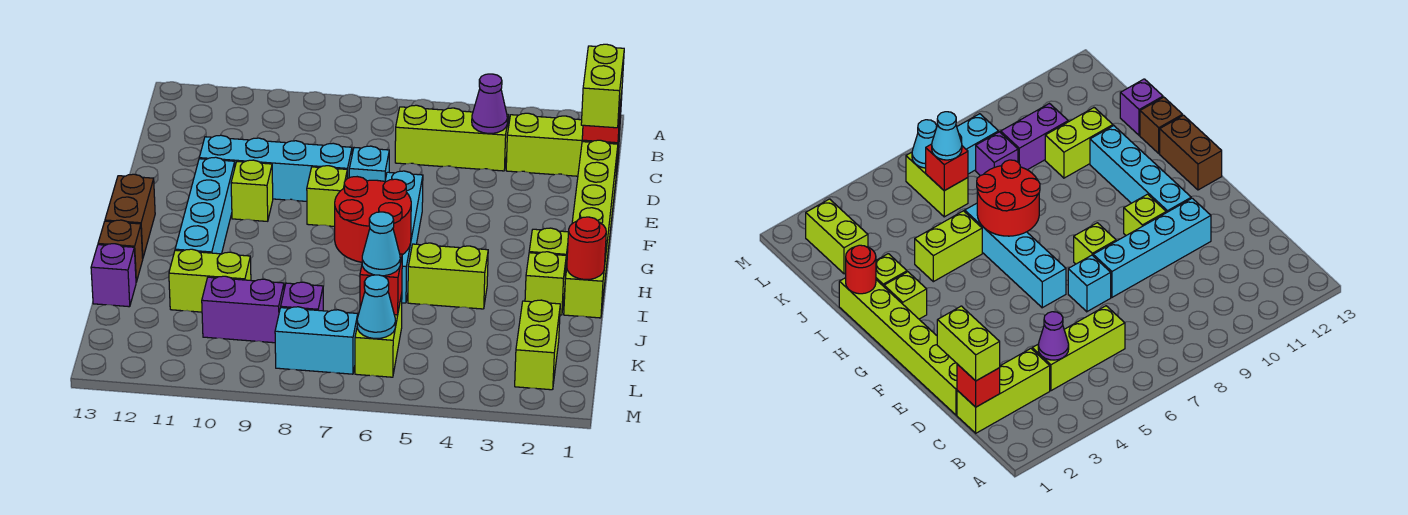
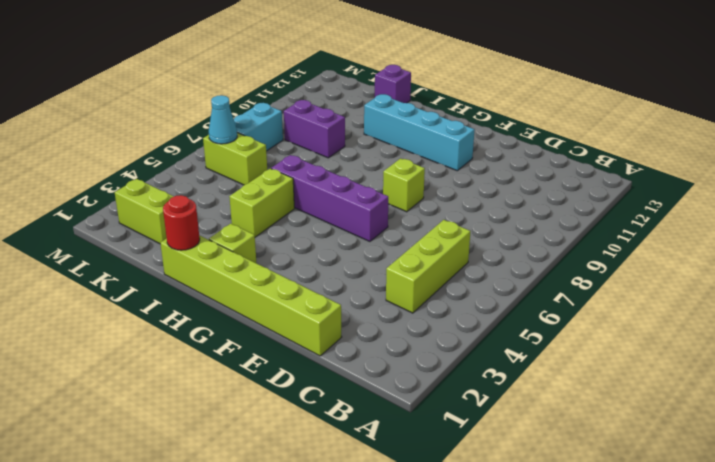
purple 1x4 brick [271,155,388,241] -> cyan 1x4 brick [385,171,423,303]
purple 1x2 brick [284,100,345,158] -> purple 1x2 brick turned to [202,276,284,343]
none -> lime 1x3 brick [506,113,620,176]
none -> cyan 1x1 brick [349,146,389,181]
none -> cyan 1x4 brick [199,135,352,201]

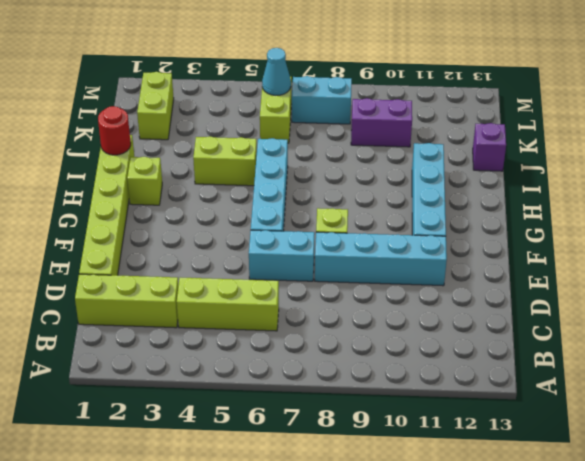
cyan 1x2 brick [249,230,315,281] -> cyan 1x1 brick [349,146,389,181]
none -> lime 1x1 brick [231,160,273,221]
none -> brown 1x2 brick [105,174,155,258]
none -> lime 1x1 brick [525,252,566,315]

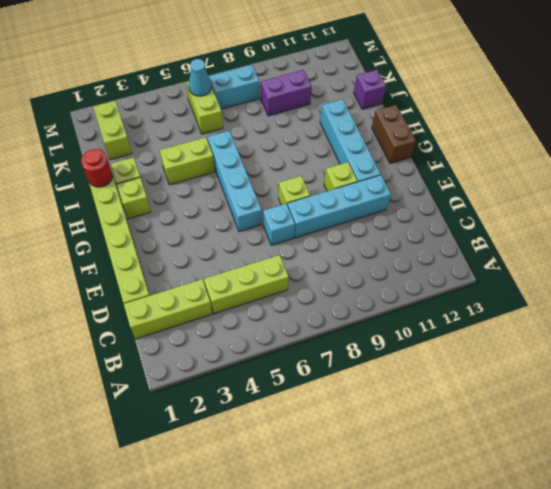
none -> brown 1x1 brick [98,220,143,282]
none -> lime 1x2 brick [169,249,251,312]
none -> purple 1x1 brick [281,282,323,311]

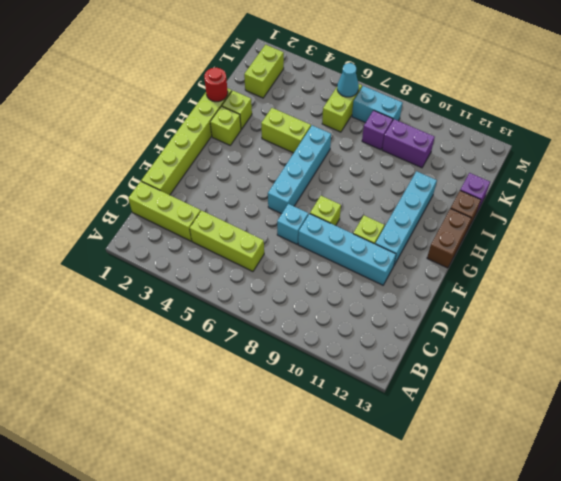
none -> lime 1x2 brick [169,249,251,312]
none -> red 1x1 brick [582,93,622,143]
none -> purple 1x1 cone [472,74,507,133]

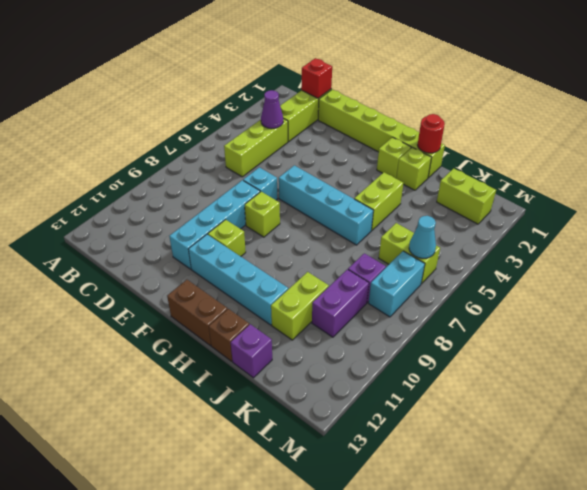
none -> red 2x2 round brick [335,177,411,262]
none -> red 1x1 brick [360,254,402,315]
none -> lime 1x2 brick [581,44,624,128]

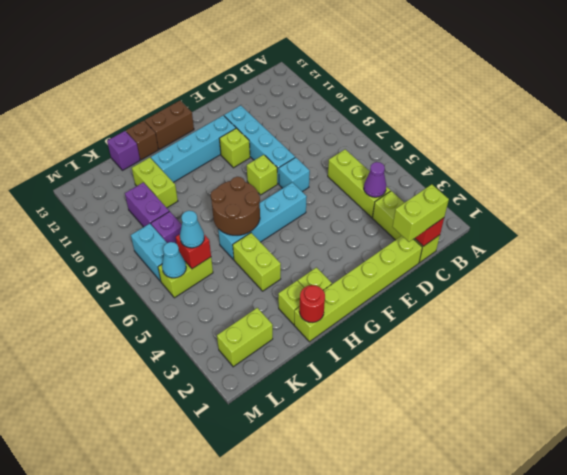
brown 2x2 round brick [211,177,260,235] -> red 2x2 round brick [335,177,411,262]

